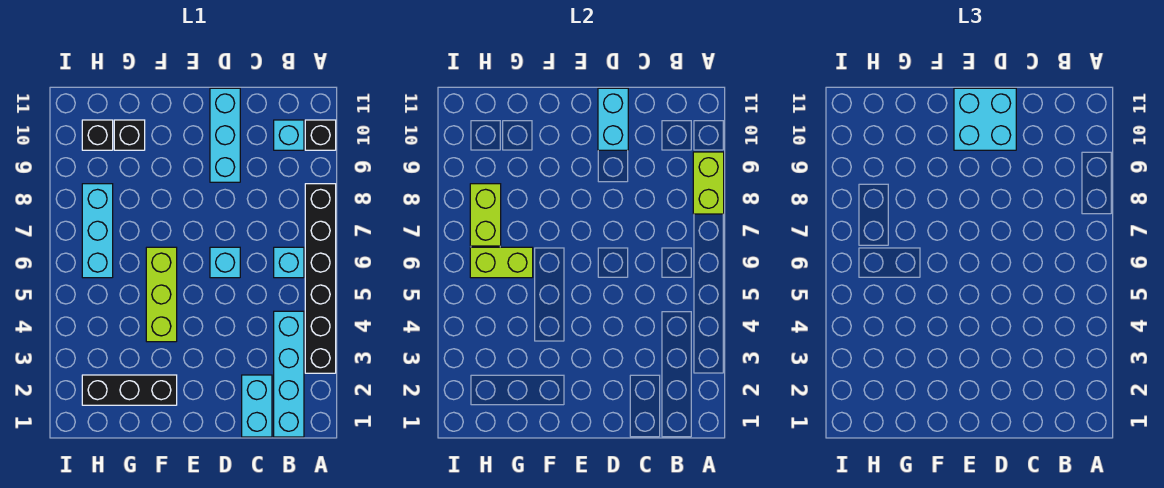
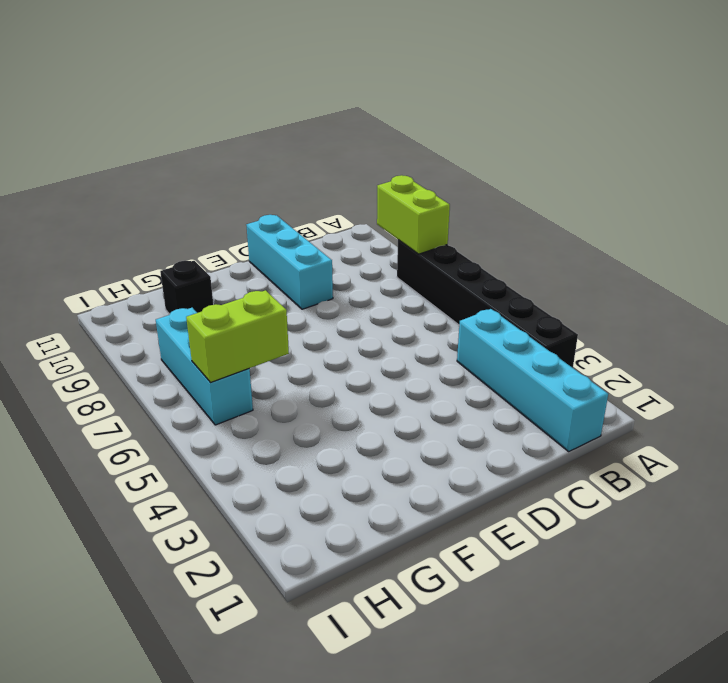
none -> black 1x1 brick [305,120,336,150]
none -> cyan 1x1 brick [274,247,304,278]
none -> cyan 1x1 brick [274,120,304,150]

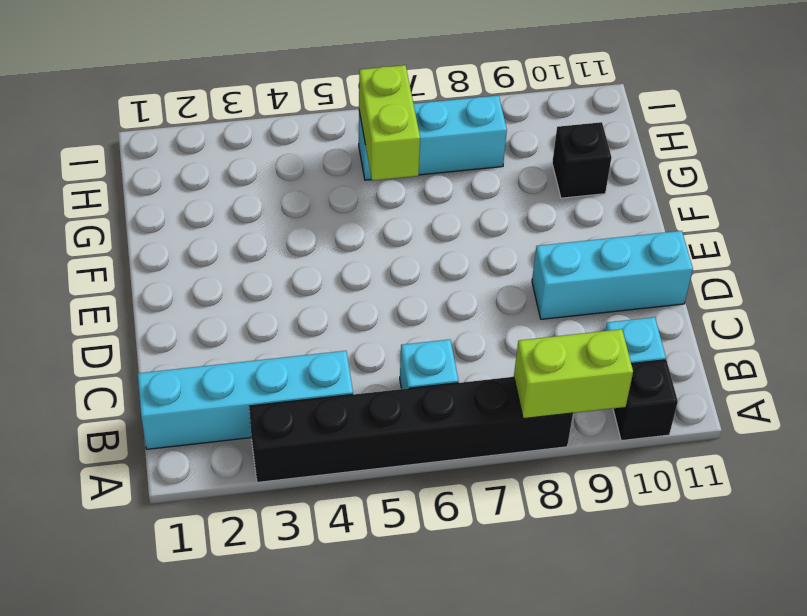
none -> cyan 1x2 brick [242,375,272,437]
none -> cyan 1x1 brick [210,247,240,278]
none -> black 1x3 brick [82,375,177,405]

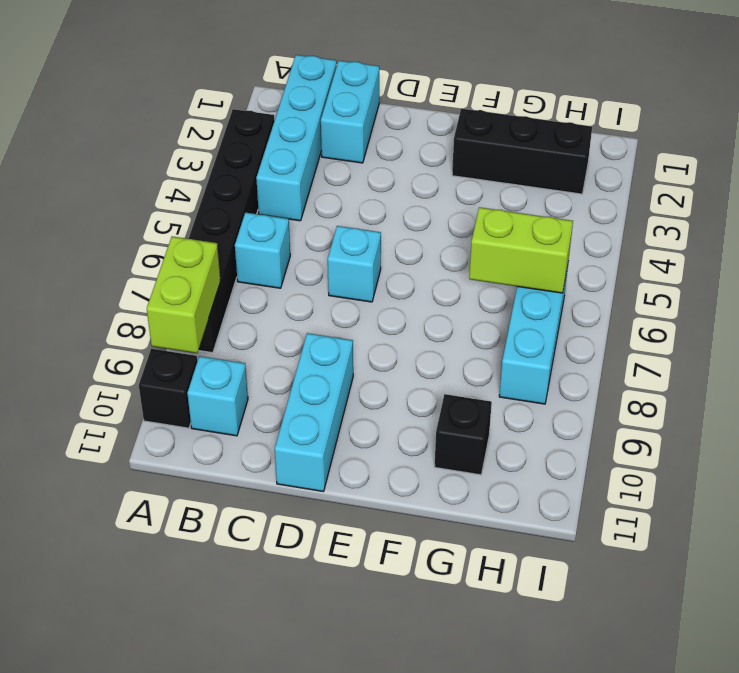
none -> lime 1x3 brick [146,247,177,342]
none -> black 1x1 brick [82,120,113,150]
none -> cyan 1x2 brick [598,88,628,150]

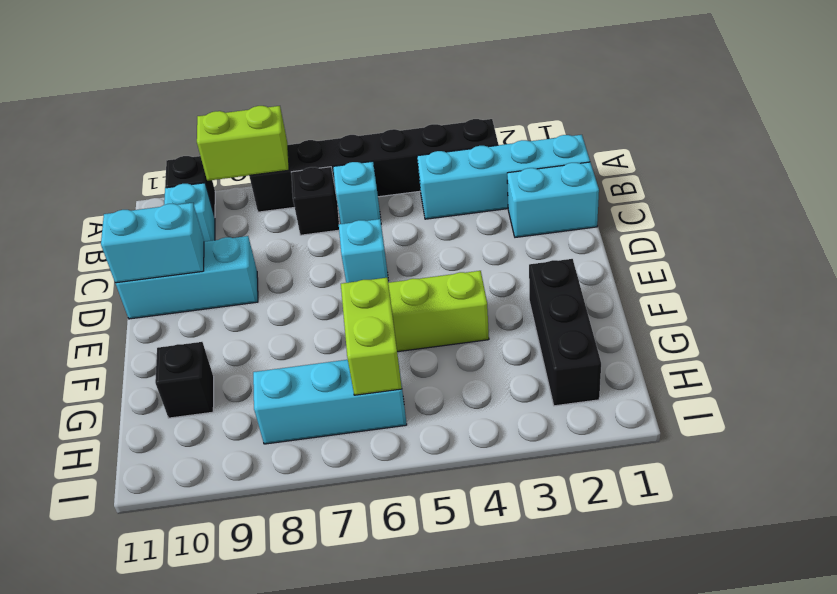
black 1x1 brick [291,167,339,235] -> black 1x1 brick moved to [82,120,113,150]
none -> lime 1x2 brick [470,184,501,246]
none -> cyan 2x2 brick [954,88,1016,150]

